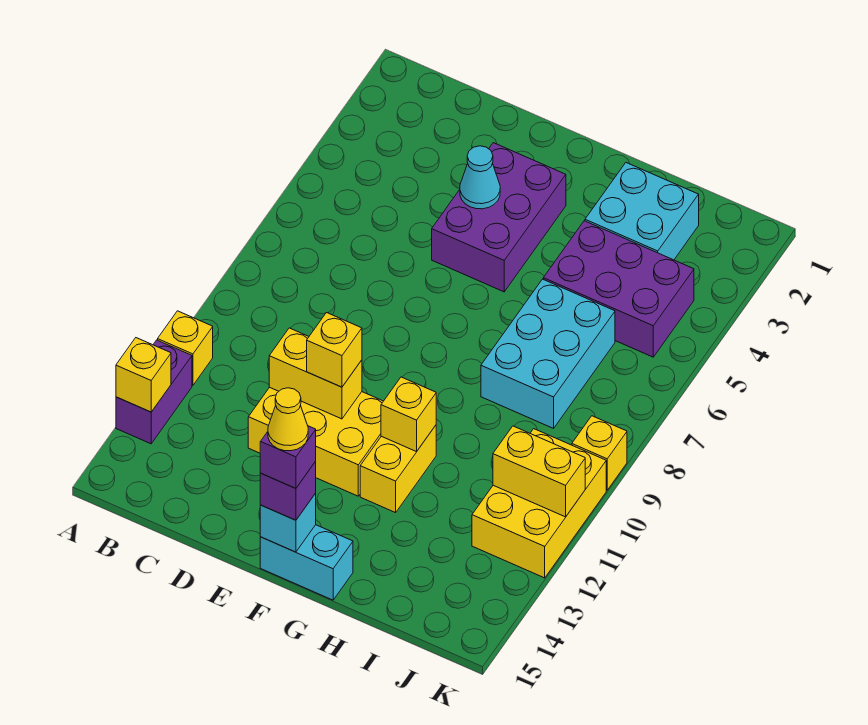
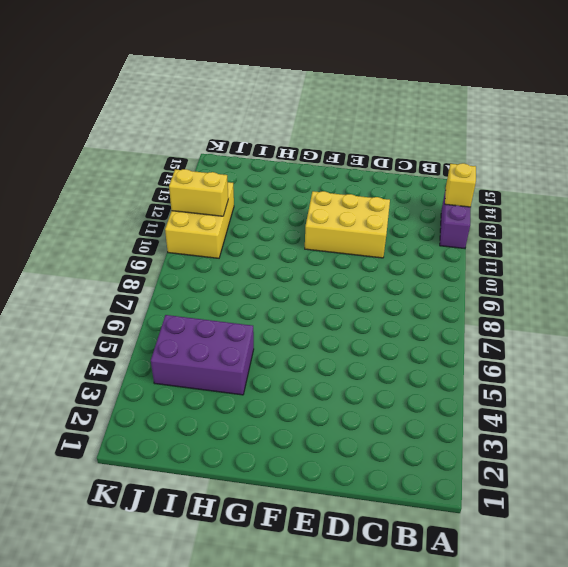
none -> yellow 1x1 brick [158,311,213,385]
none -> purple 2x3 brick [432,143,566,292]
none -> cyan 1x2 brick [260,525,353,600]

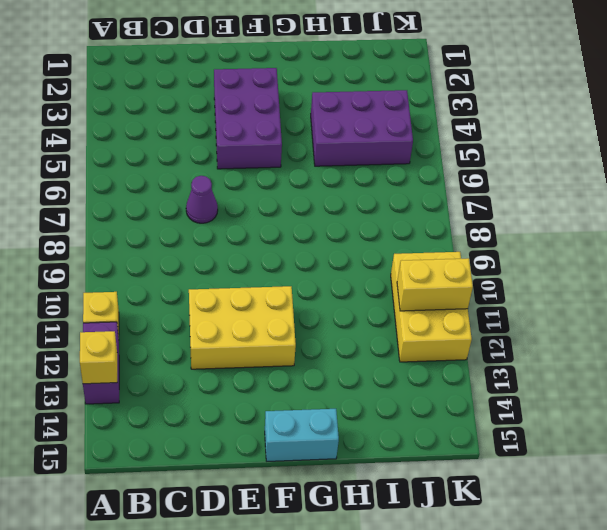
purple 1x1 cone [186,176,218,223] -> none
none -> yellow 1x2 brick [360,425,436,513]
none -> cyan 2x2 brick [585,163,699,260]
none -> cyan 2x3 brick [481,279,615,428]

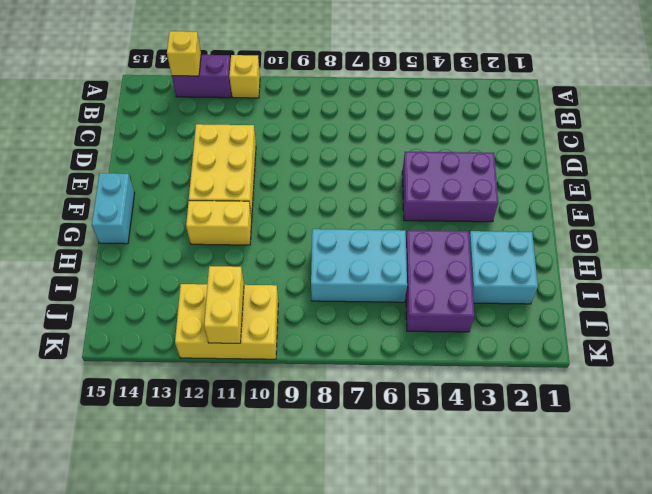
none -> yellow 1x1 brick [572,416,627,490]
none -> yellow 1x2 brick [269,328,362,419]
none -> cyan 1x1 cone [460,146,500,209]

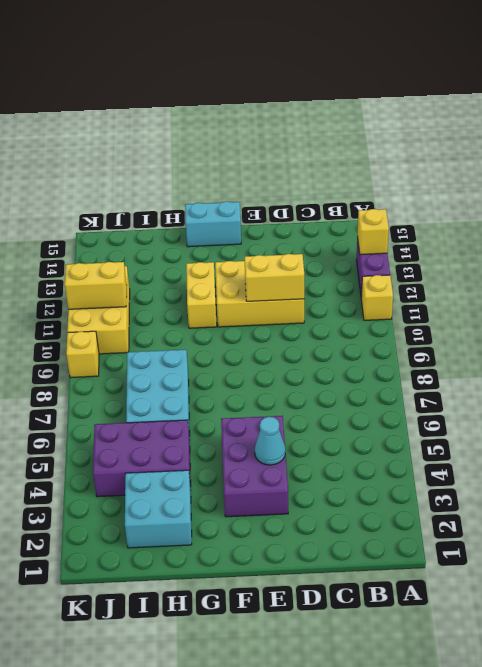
none -> cyan 1x1 brick [260,493,316,552]
none -> yellow 1x1 brick [381,377,436,452]
none -> yellow 1x1 brick [307,313,362,387]

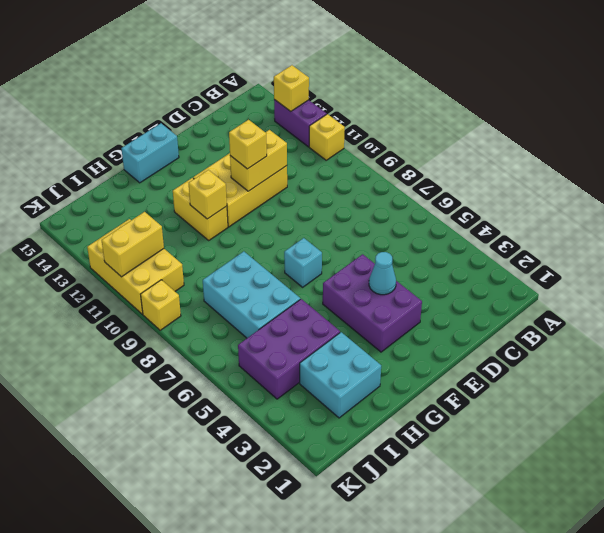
cyan 1x1 brick [284,238,322,287] -> cyan 1x1 brick moved to [260,493,316,552]
none -> purple 1x1 brick [260,462,316,520]
none -> purple 1x1 brick [260,426,316,488]
none -> yellow 1x1 cone [268,388,308,451]

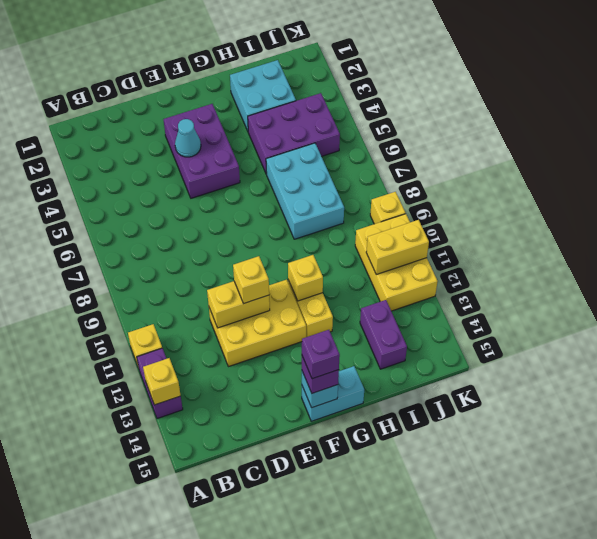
purple 1x2 brick [360,300,407,369] -> none
none -> yellow 1x1 cone [268,388,308,451]

